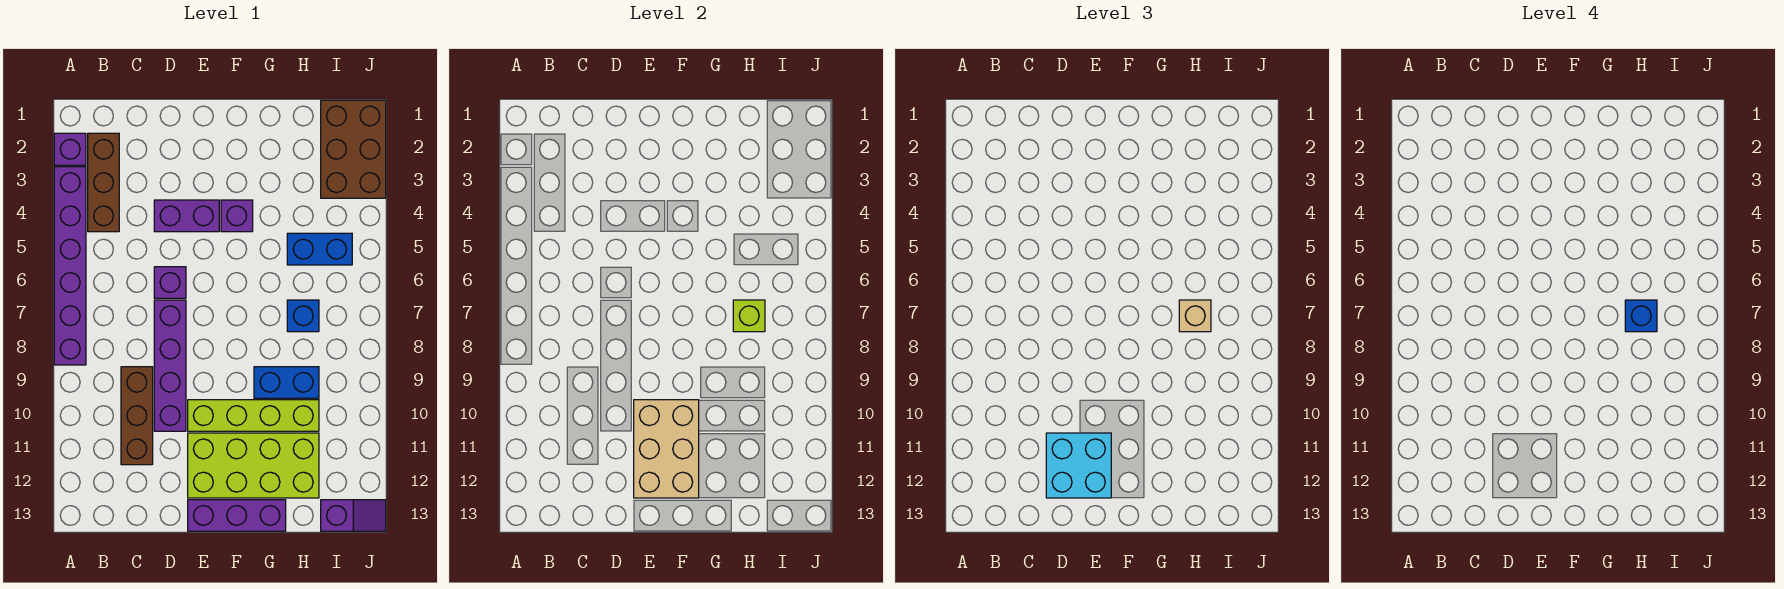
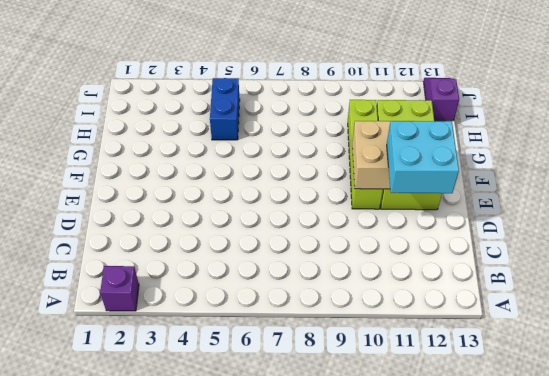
none -> purple 1x6 brick [54,167,86,365]
none -> brown 1x3 brick [88,133,119,232]
none -> brown 1x3 brick [121,367,153,465]

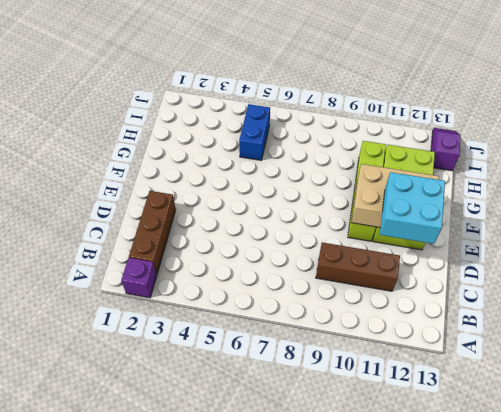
brown 1x3 brick [129,191,176,274] -> brown 1x3 brick turned to [88,133,119,232]
none -> purple 1x6 brick [54,167,86,365]
none -> purple 1x2 brick [154,200,219,232]
none -> purple 1x1 brick [154,267,186,298]

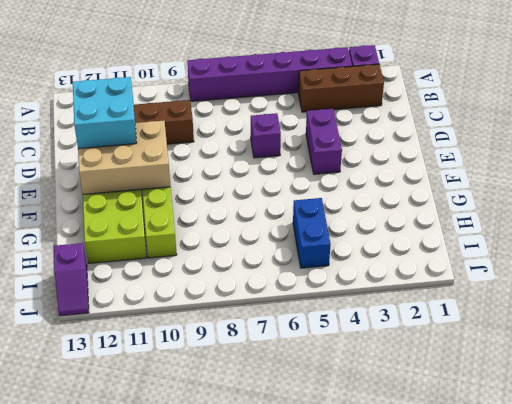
none -> purple 1x4 brick [154,300,186,431]
none -> purple 1x3 brick [188,500,286,531]
none -> purple 1x1 brick [221,200,253,232]

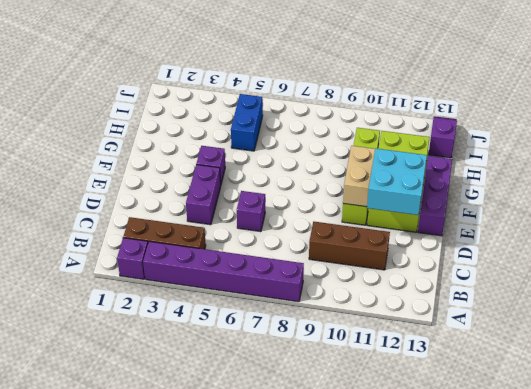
none -> purple 1x4 brick [154,300,186,431]
none -> blue 1x2 brick [254,367,319,398]
none -> blue 1x1 brick [287,300,319,332]

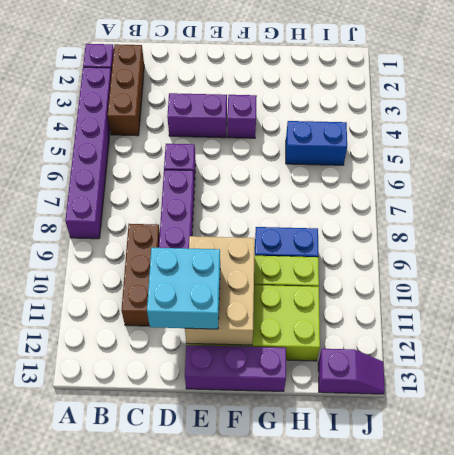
none -> blue 1x1 brick [287,300,319,332]
none -> brown 2x3 brick [321,100,386,198]
none -> lime 1x1 brick [733,300,765,332]

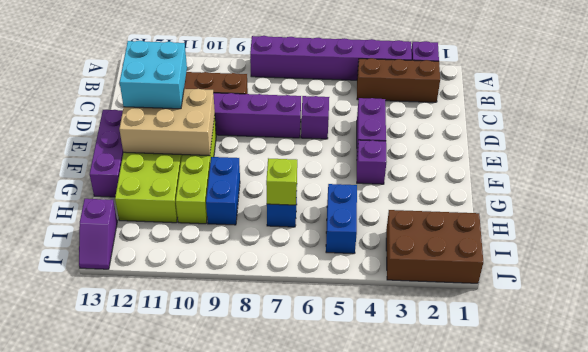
none -> tan 1x1 brick [1179,300,1211,332]
none -> blue 1x1 brick [1625,300,1657,332]

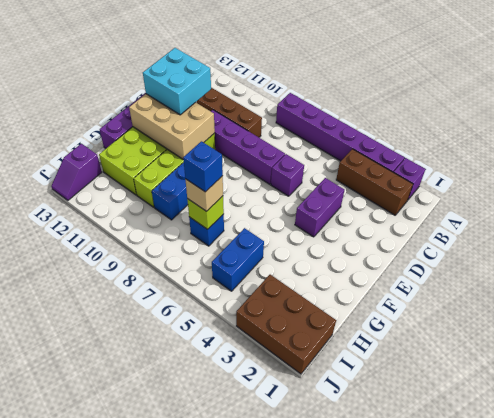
none -> purple 1x1 brick [221,200,253,232]

